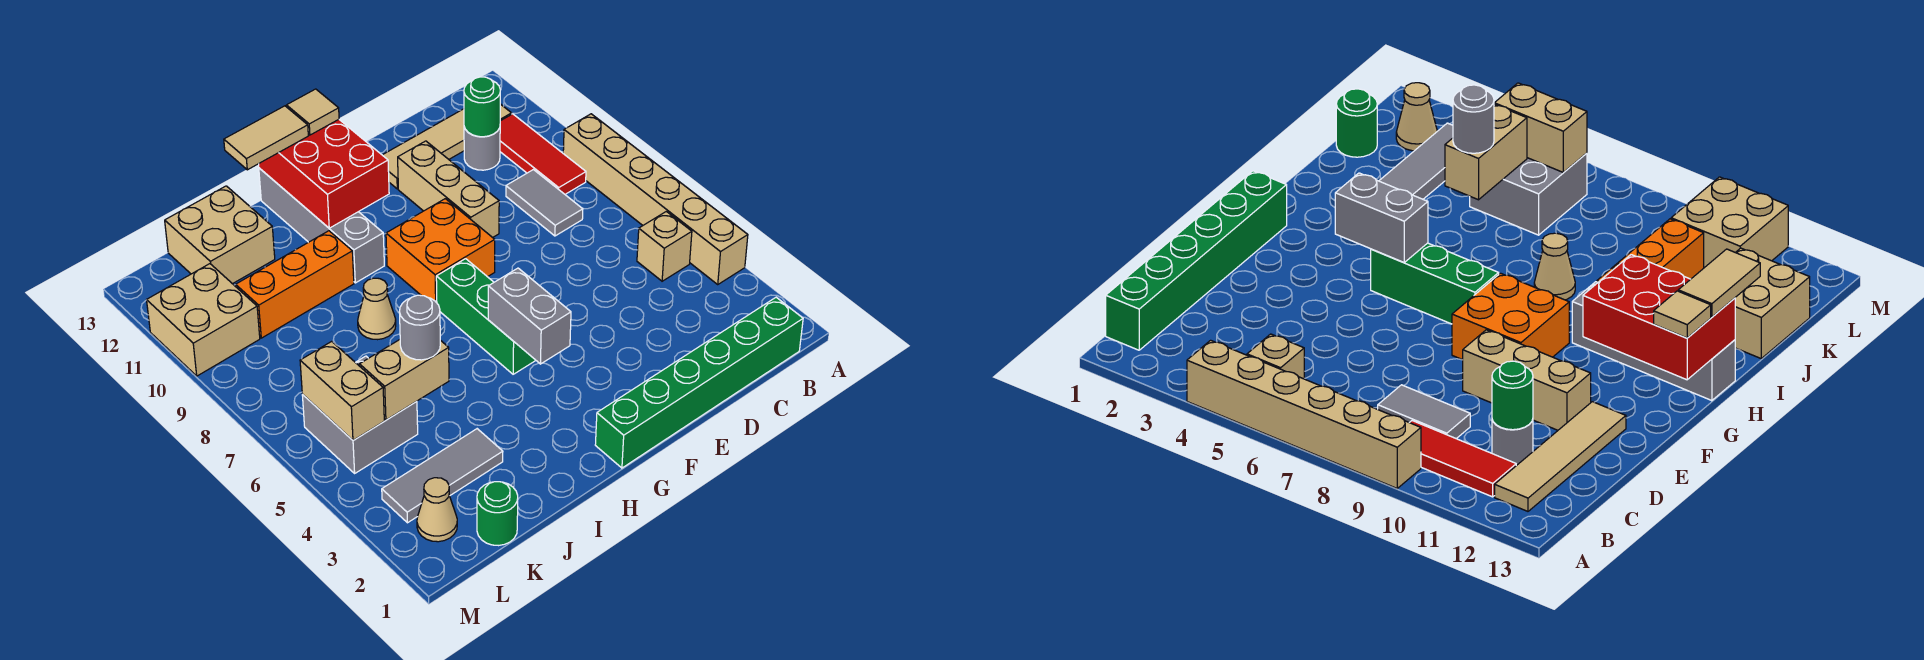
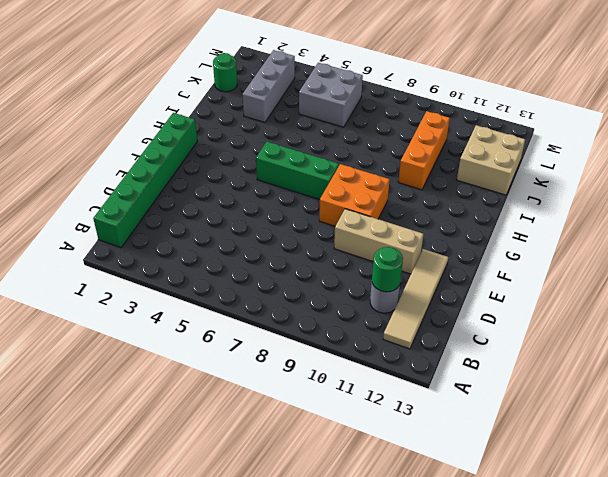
grey 1x3 brick [242,50,295,122] -> grey 1x3 tile [382,429,503,523]
none -> tan 1x6 brick [563,114,748,284]
none -> tan 1x1 brick [637,211,692,281]
none -> red 1x3 tile [500,114,586,194]

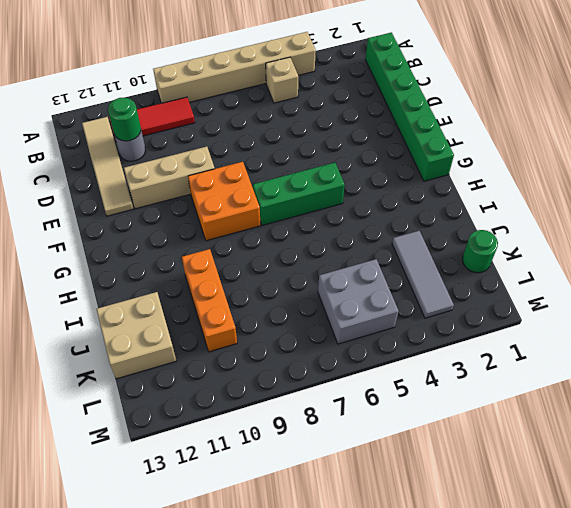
none -> grey 1x2 tile [506,170,583,236]
none -> grey 1x4 brick [259,168,384,283]
none -> tan 1x1 cone [358,278,396,340]

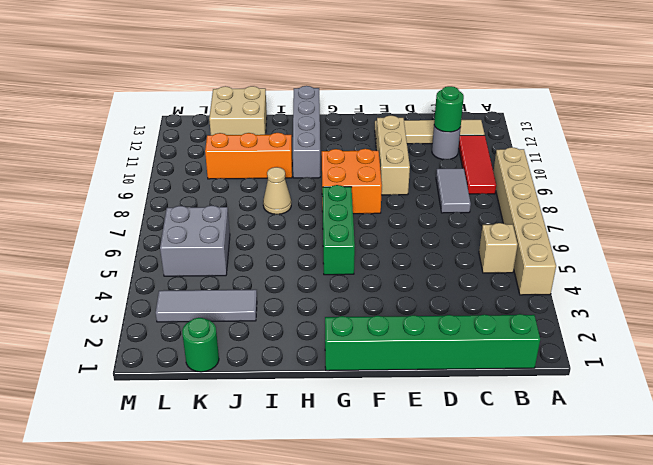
none -> tan 1x1 cone [417,478,457,542]
none -> tan 2x2 brick [147,264,260,376]
none -> grey 1x2 brick [488,268,571,364]

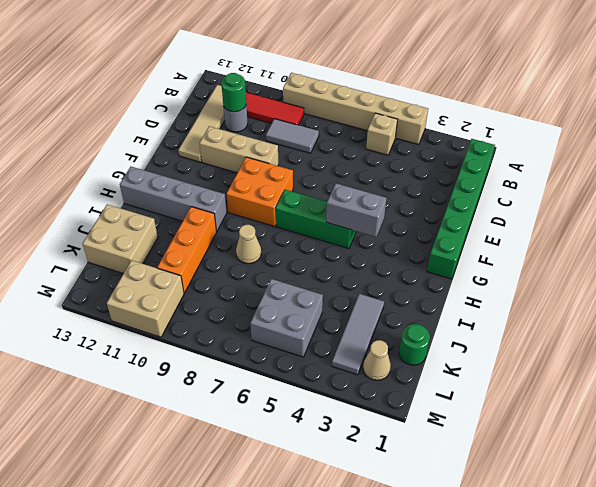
none -> red 2x3 brick [259,119,389,228]
none -> tan 1x2 brick [360,340,449,420]
none -> tan 1x2 brick [300,341,384,440]

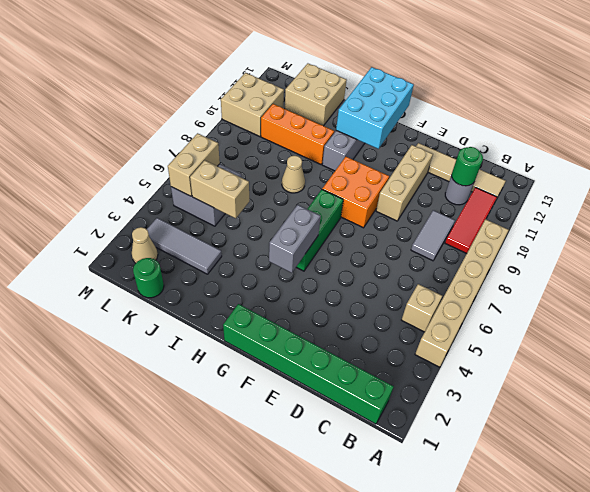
cyan 2x3 brick [336,67,414,149] -> red 2x3 brick [259,119,389,228]
none -> tan 1x1 tile [286,89,339,135]
none -> tan 1x2 tile [224,106,308,170]
none -> grey 1x1 round brick [400,295,440,360]

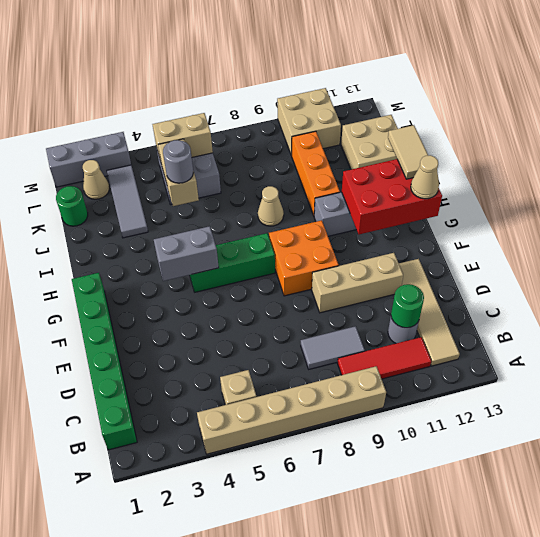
tan 1x1 cone [411,155,439,199] -> tan 1x1 tile [286,89,339,135]
grey 1x3 brick [46,132,131,187] -> none

